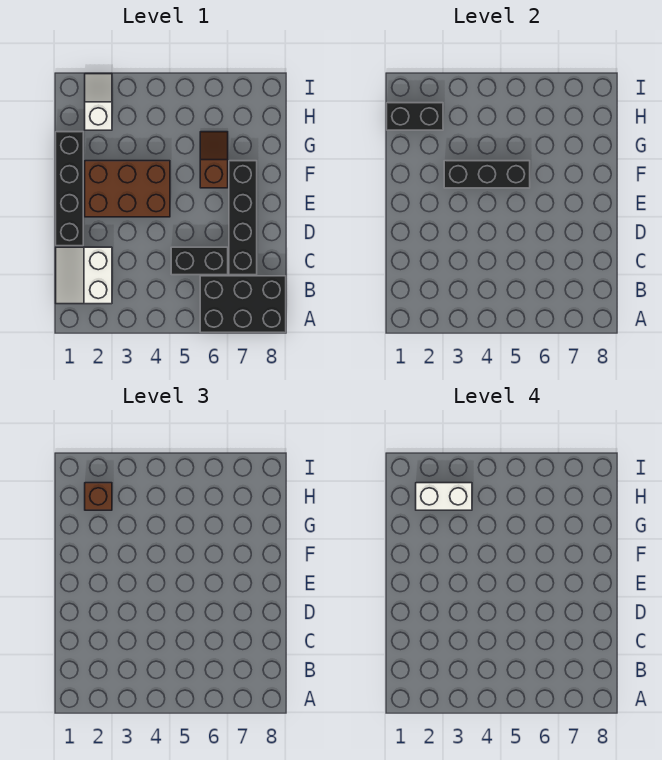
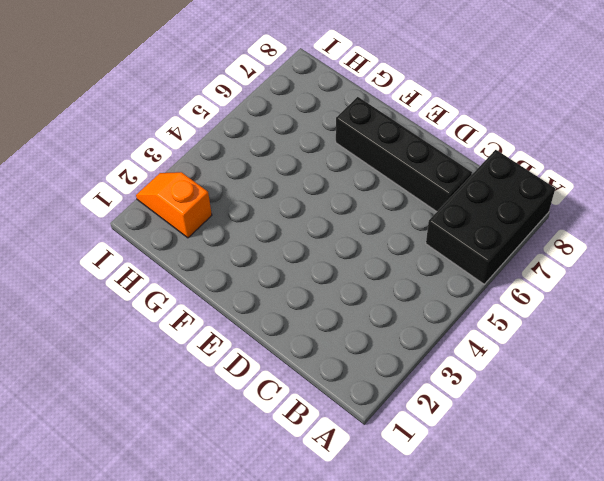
orange 1x2 slope [136,172,212,238] -> white 1x2 slope [85,74,112,130]
none -> white 2x2 slope [56,247,112,304]
none -> black 1x2 brick [171,247,228,275]
none -> black 1x4 brick [56,132,83,246]

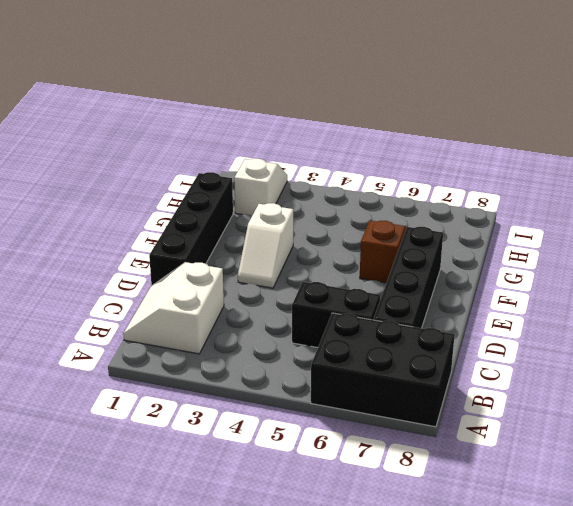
white 1x2 slope [238,203,293,288] -> brown 2x3 brick [85,161,170,217]
none -> black 1x3 brick [444,161,530,188]
none -> black 1x2 brick [387,103,443,130]
none -> brown 1x1 brick [85,483,112,510]

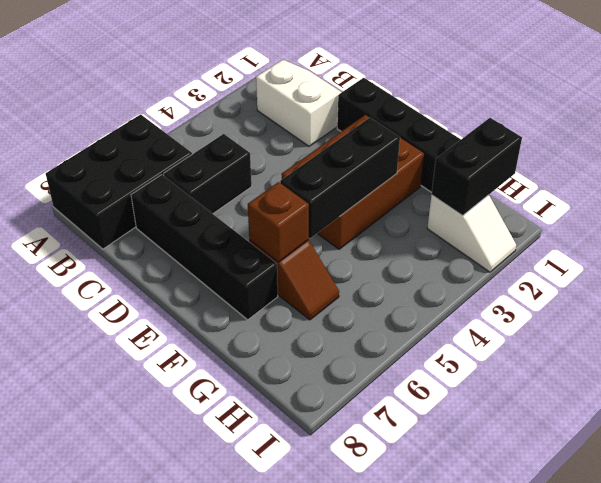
brown 1x1 brick [248,182,309,262] -> brown 1x1 brick moved to [85,483,112,510]
none -> white 1x2 brick [416,483,472,510]

